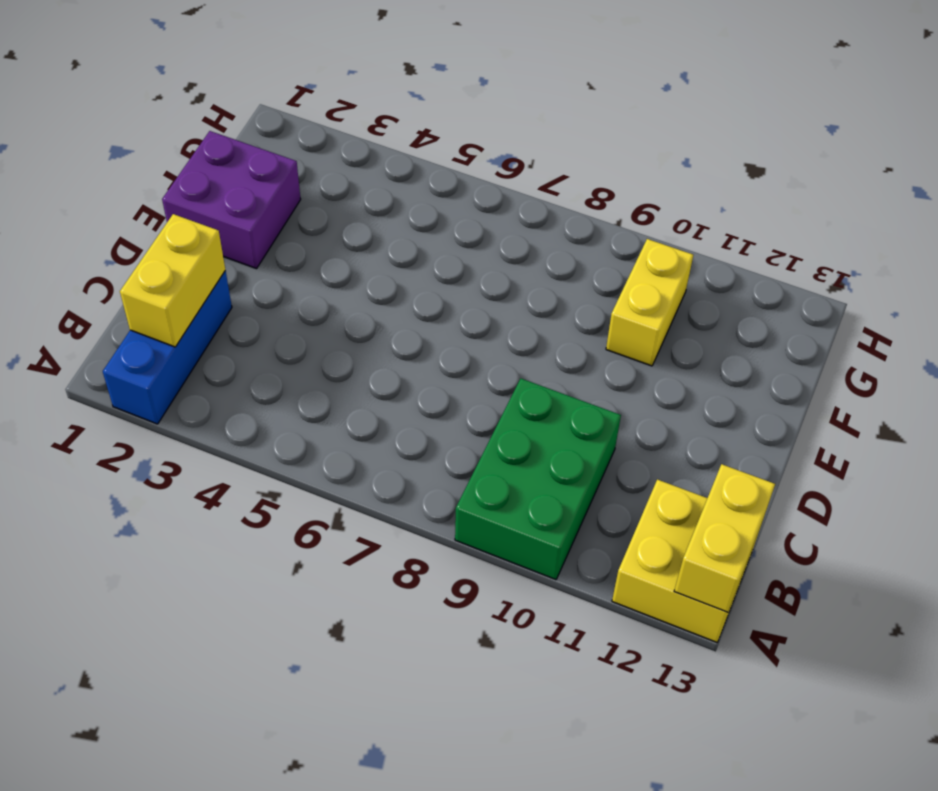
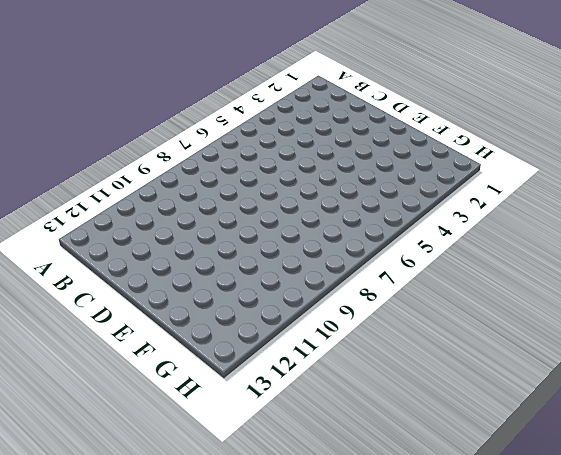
none -> blue 1x3 brick [103,271,232,424]
none -> green 2x3 brick [455,379,621,580]

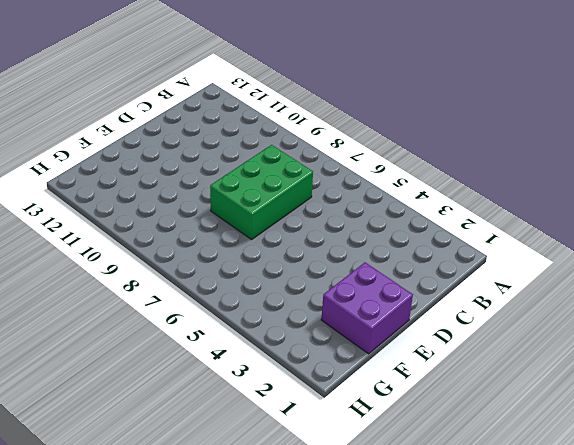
green 2x3 brick [210,145,313,239] -> green 2x3 brick moved to [455,379,621,580]
none -> blue 1x3 brick [103,271,232,424]
none -> yellow 2x2 brick [612,479,760,642]

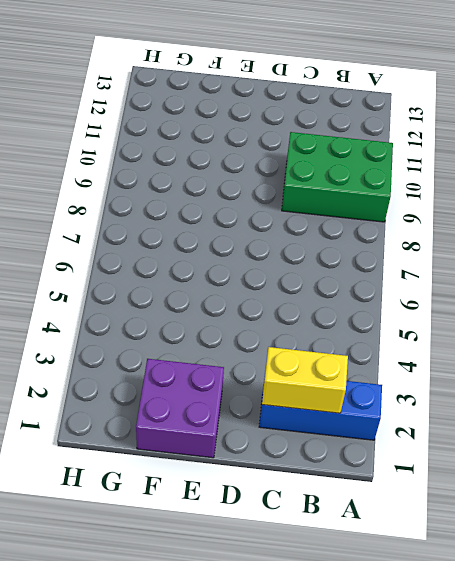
none -> yellow 2x2 brick [612,479,760,642]
none -> yellow 1x2 brick [606,239,693,366]

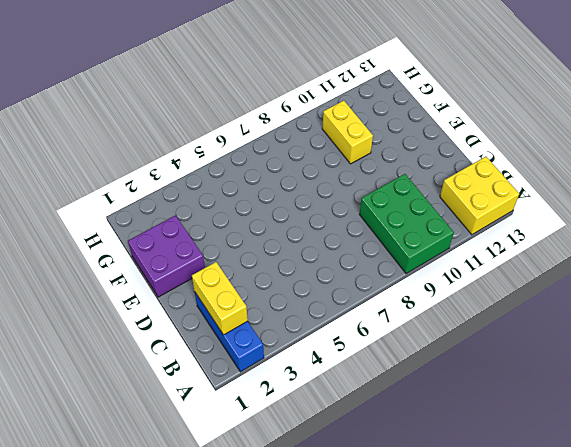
none -> yellow 1x2 brick [674,464,775,612]

